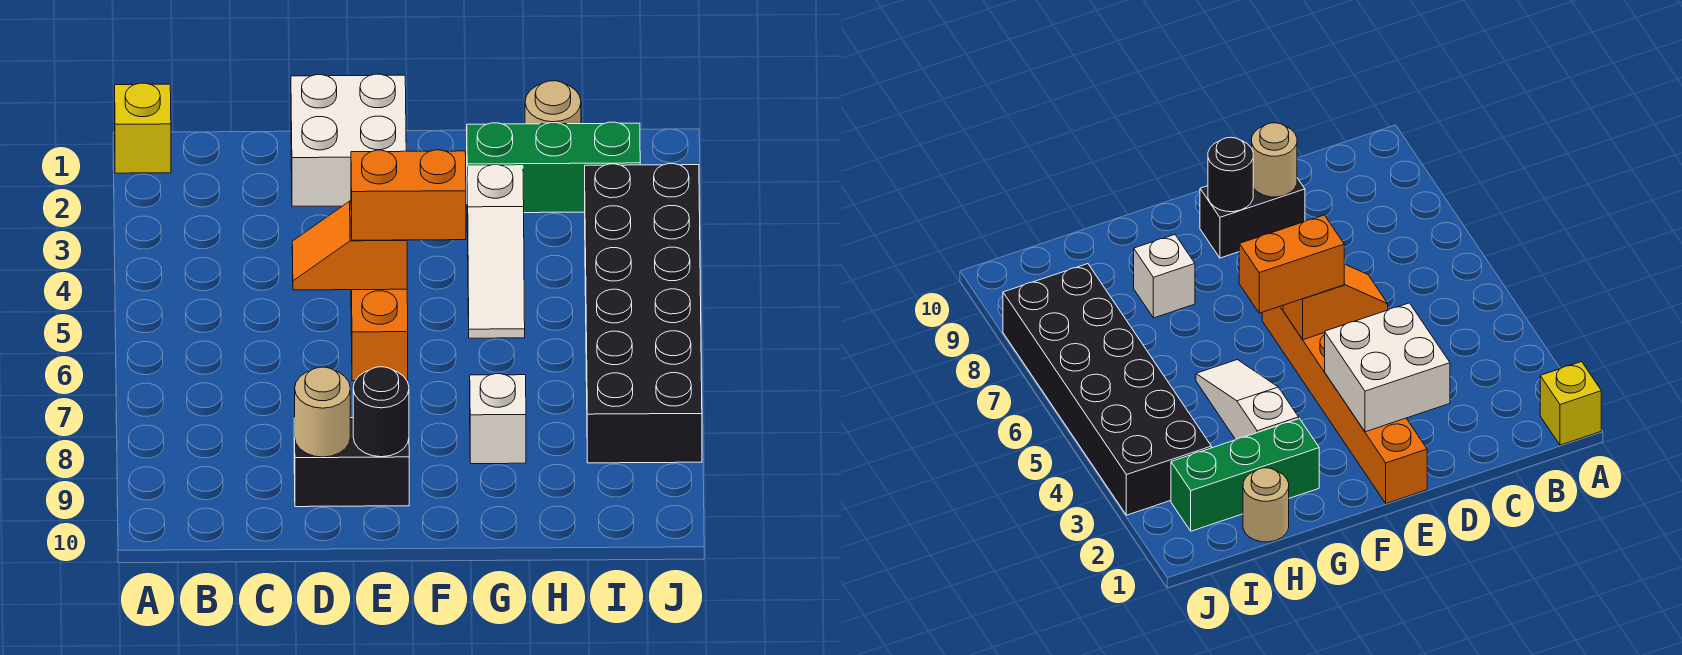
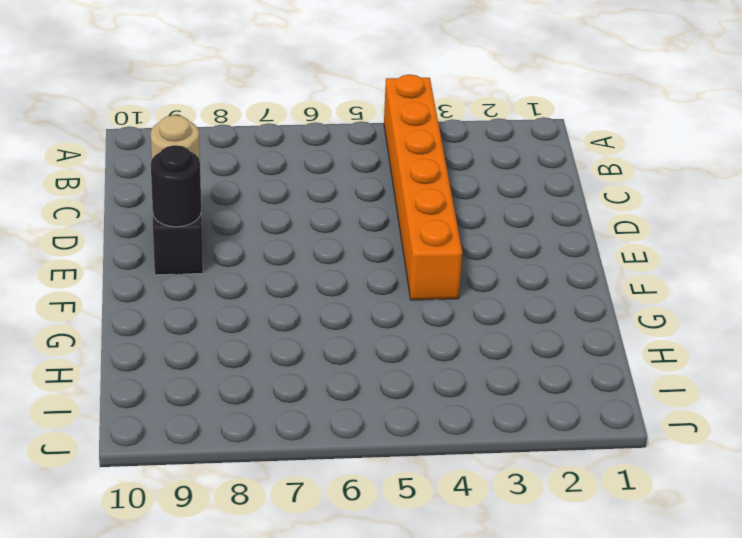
orange 1x6 brick [384,74,462,300] -> orange 1x6 brick turned to [351,289,408,381]
none -> yellow 1x1 brick [115,83,171,173]
none -> green 1x3 brick [467,122,640,213]
none -> white 1x3 slope [467,165,525,338]

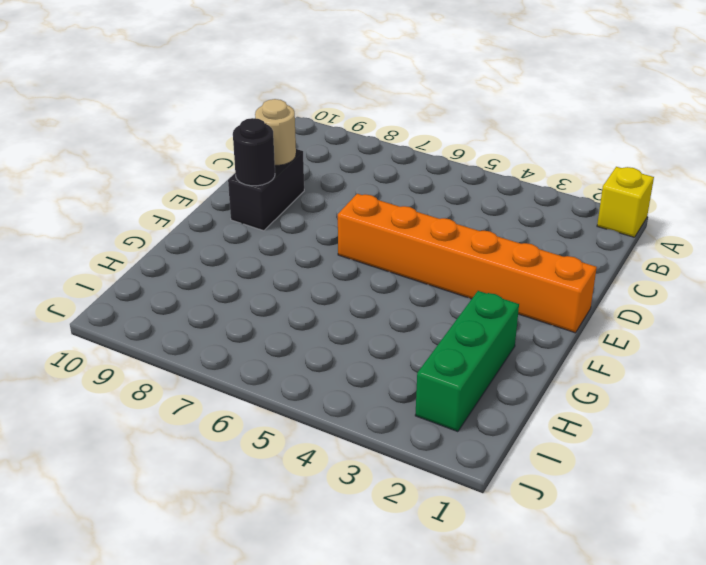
none -> white 1x3 slope [467,165,525,338]
none -> white 1x1 brick [470,374,526,464]
none -> tan 1x1 round brick [525,81,581,124]

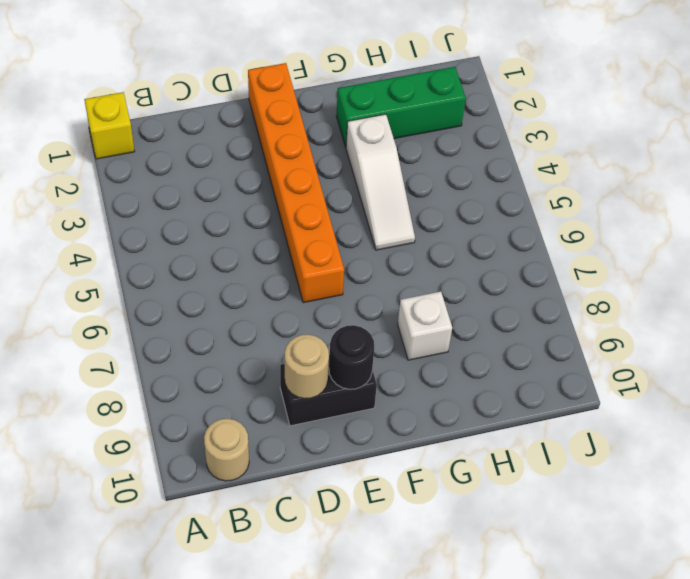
tan 1x1 round brick [204,419,249,481] -> tan 1x1 round brick moved to [525,81,581,124]
none -> black 2x6 brick [585,164,702,463]
none -> white 2x2 brick [291,74,406,206]
none -> orange 1x2 slope [292,201,407,290]

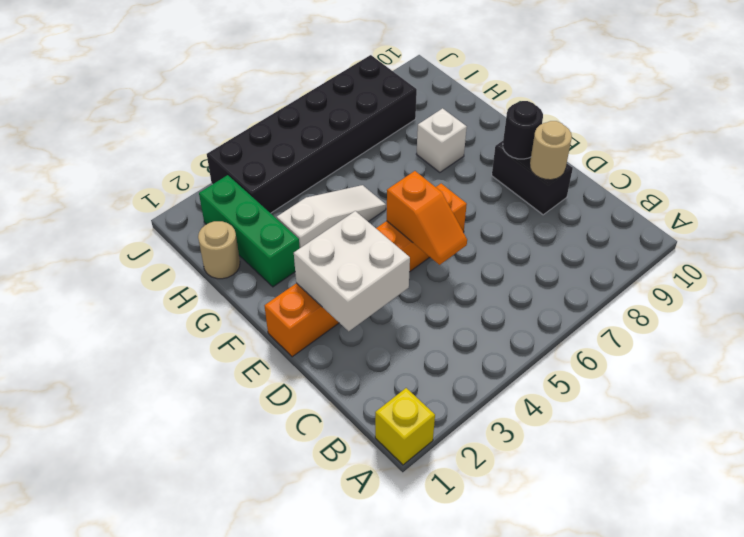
none -> orange 1x2 brick [351,150,466,240]

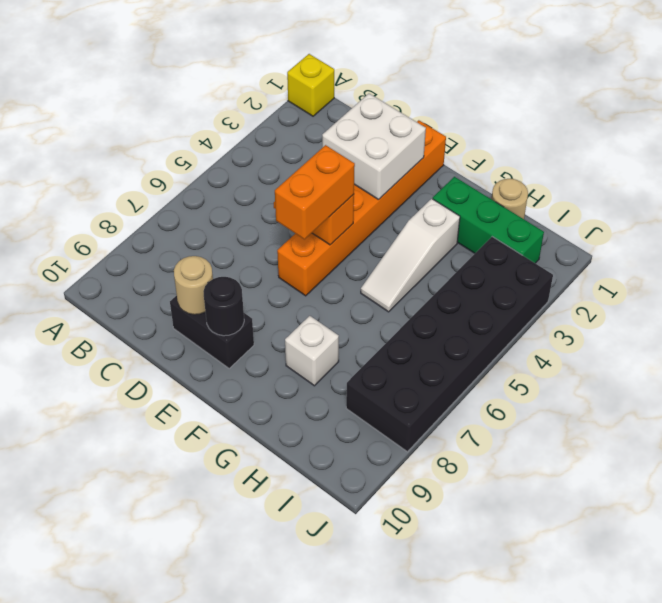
orange 1x2 brick [275,145,355,239] -> orange 1x2 brick turned to [351,150,466,240]

